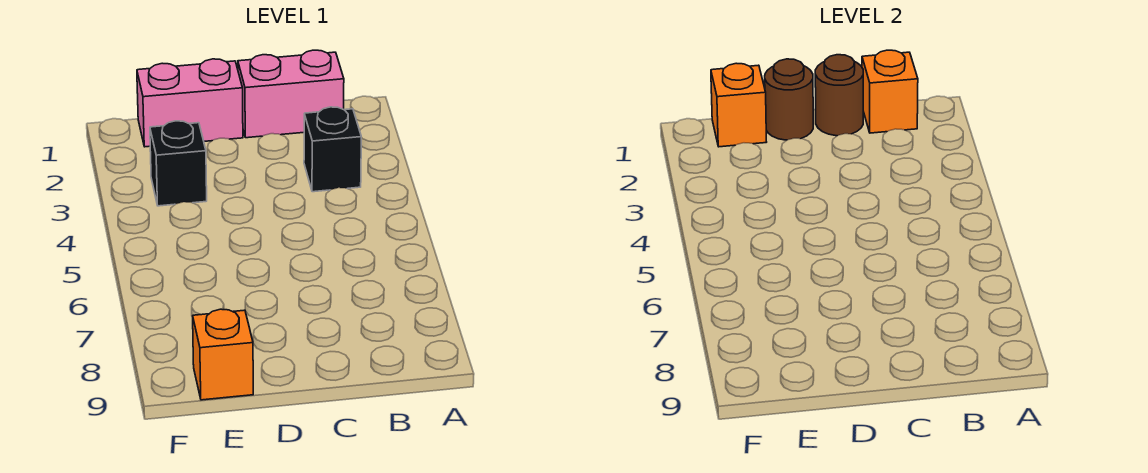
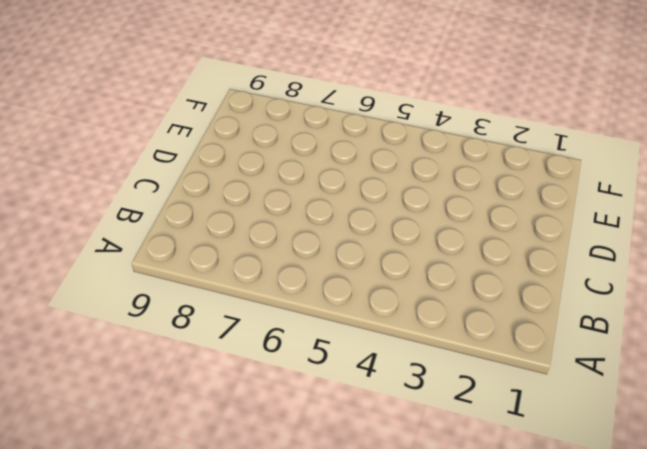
none -> pink 1x2 brick [238,50,344,138]
none -> black 1x1 brick [304,107,361,192]

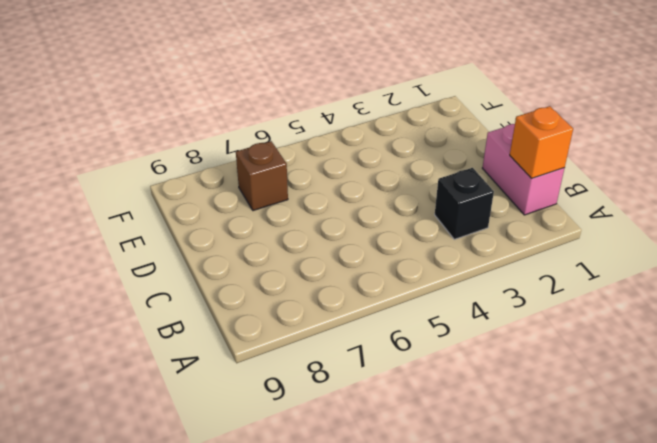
brown 1x1 brick [236,141,288,211] -> none
none -> pink 1x2 brick [137,59,243,147]
none -> black 1x1 brick [150,121,207,206]

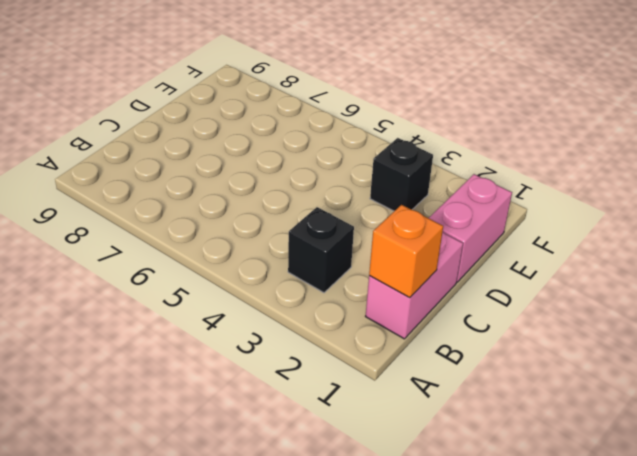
none -> orange 1x1 brick [193,309,253,400]
none -> brown 1x1 round brick [815,55,863,136]

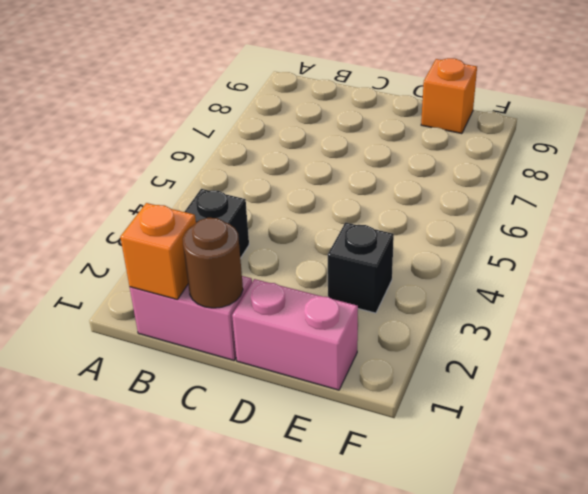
none -> brown 1x1 round brick [765,59,813,140]
none -> orange 1x1 brick [711,63,766,147]

